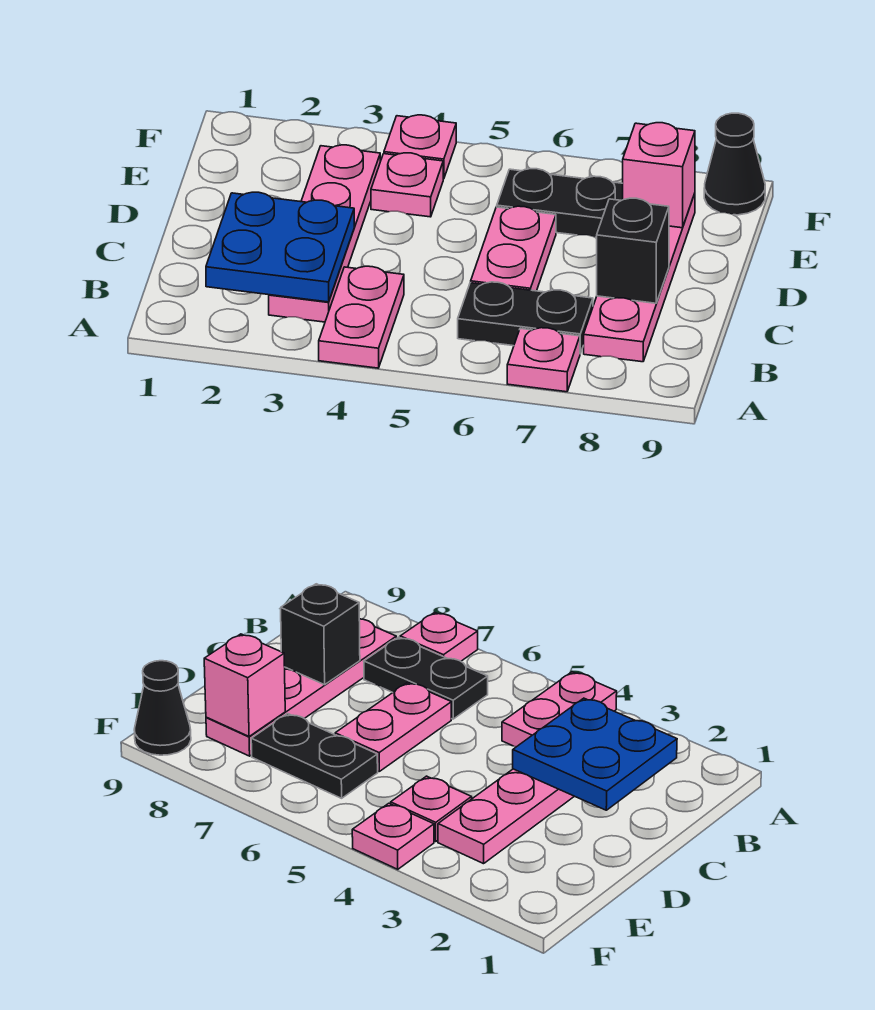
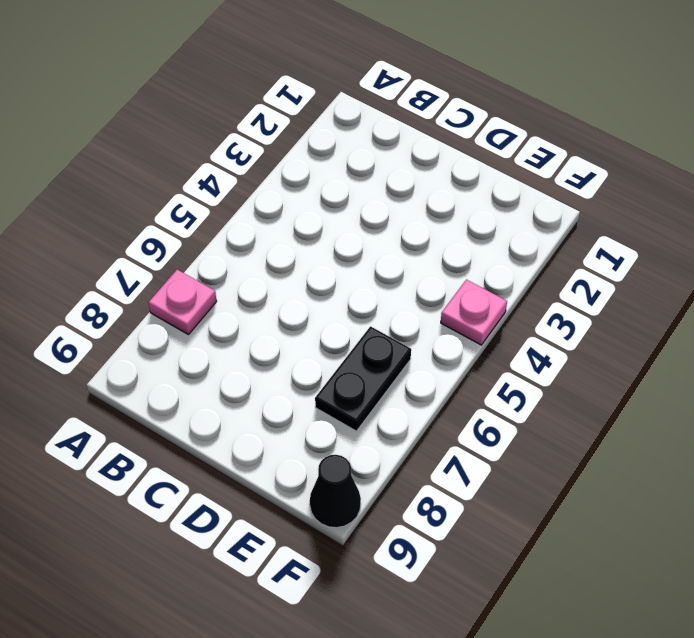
none -> pink 1x2 plate [319,266,404,368]
none -> pink 1x4 plate [269,145,380,322]
none -> black 1x2 plate [458,282,593,354]

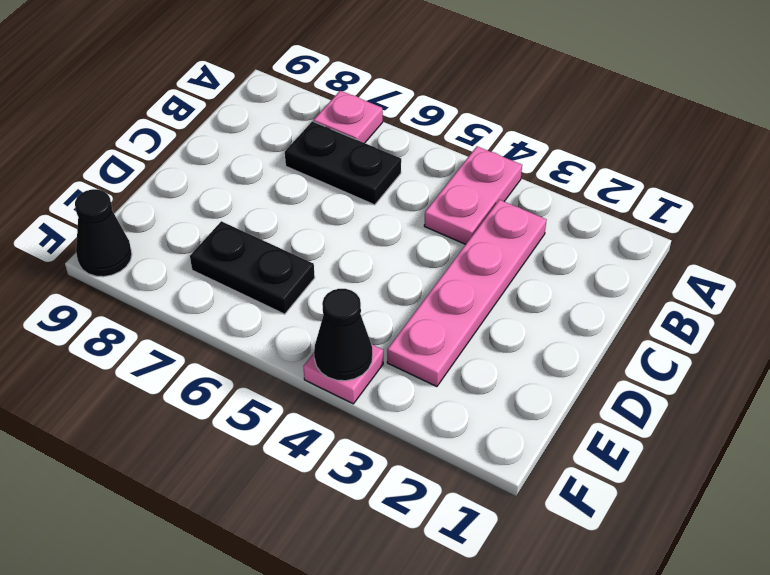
black 1x1 cone [314,289,372,381] -> none
none -> pink 1x4 plate [584,194,695,362]
none -> pink 1x2 plate [471,206,556,291]
none -> pink 1x1 plate [371,153,443,217]

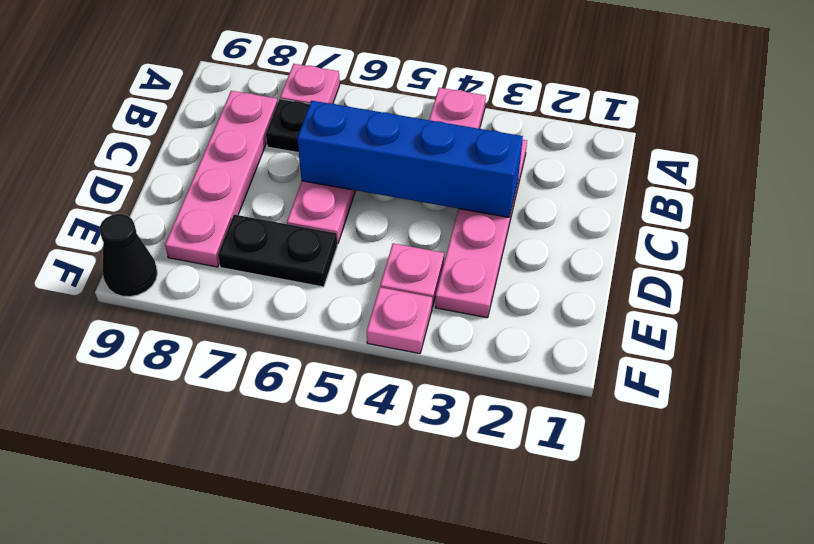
blue 1x4 brick [297,101,523,217] -> blue 2x2 plate [206,192,354,302]
none -> black 1x1 brick [597,198,669,303]
none -> pink 1x1 brick [623,123,695,228]

